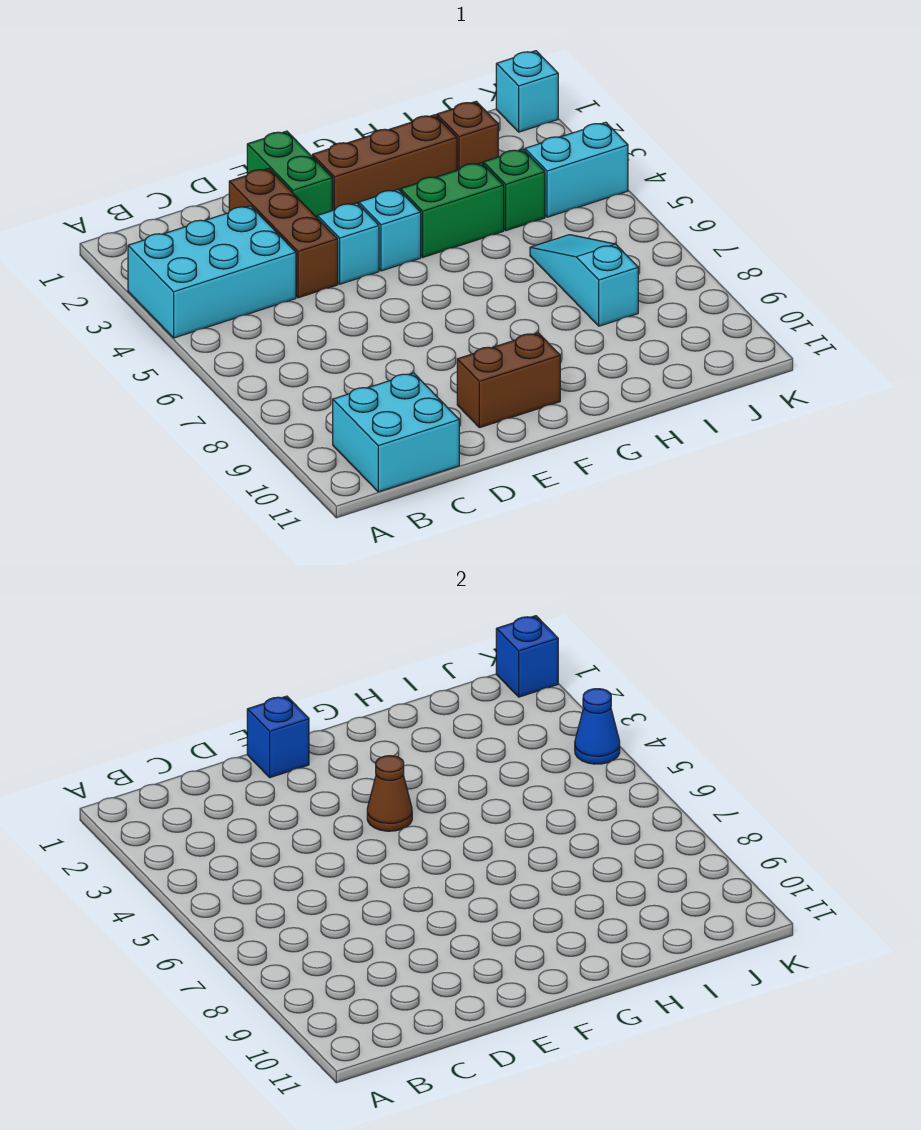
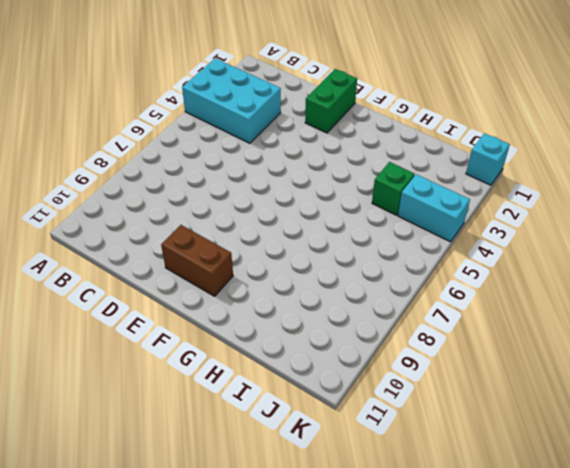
none -> cyan 2x2 brick [333,373,459,492]
none -> brown 1x3 brick [229,168,338,298]
none -> cyan 1x1 brick [317,203,379,284]

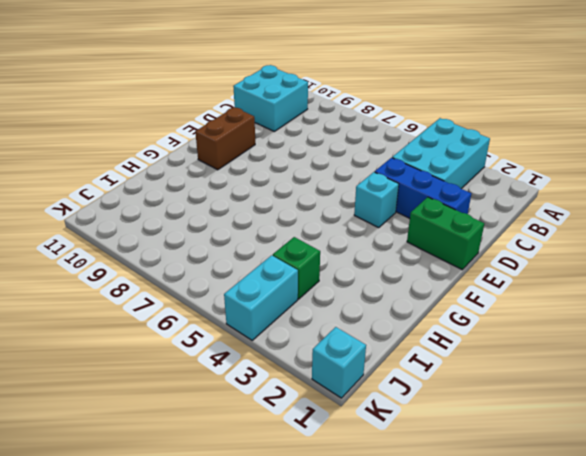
blue 1x3 brick [375,158,471,218] -> brown 1x3 brick [229,168,338,298]
none -> brown 1x3 brick [312,115,457,210]
none -> cyan 1x1 brick [359,189,421,271]
none -> green 1x2 brick [400,163,504,257]

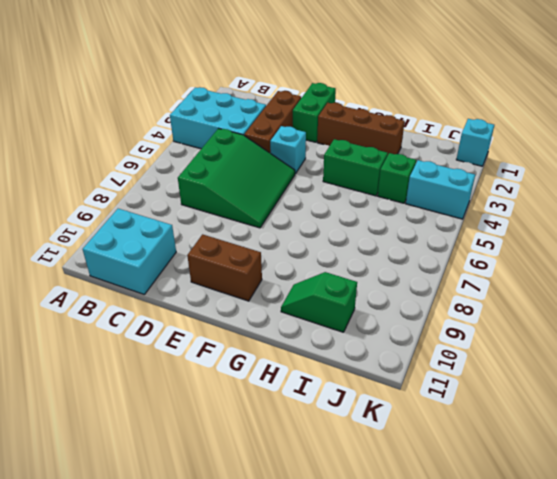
green 3x3 slope [178,129,295,228] -> none
green 1x2 slope [281,272,357,332] -> none
none -> cyan 1x1 brick [359,189,421,271]
none -> brown 1x1 brick [437,101,498,170]
none -> cyan 1x3 slope [530,235,638,326]

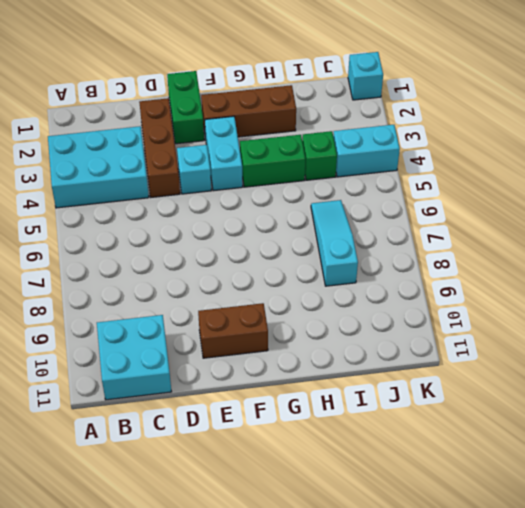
cyan 1x2 brick [205,116,243,191] -> cyan 1x1 brick [359,189,421,271]
none -> brown 1x1 brick [437,101,498,170]
none -> blue 1x1 brick [247,696,309,778]
none -> brown 1x1 cone [367,756,412,831]

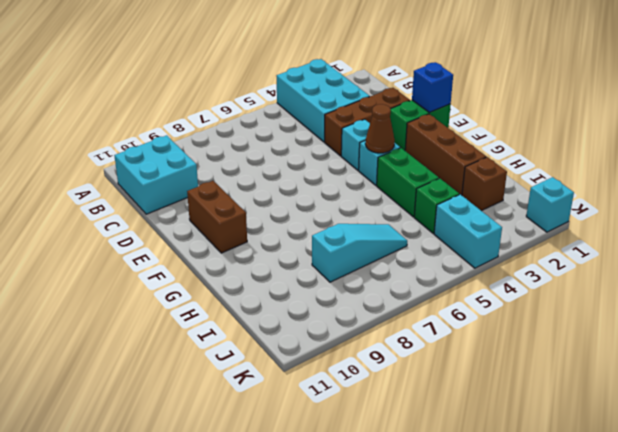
none -> blue 1x1 brick [496,616,558,697]
none -> blue 1x1 cone [575,689,620,764]

